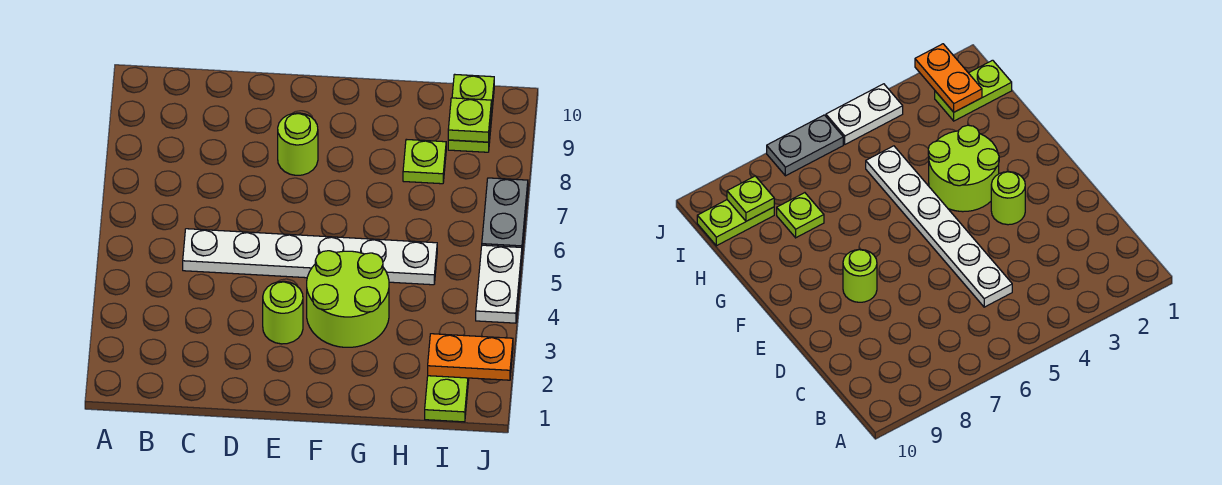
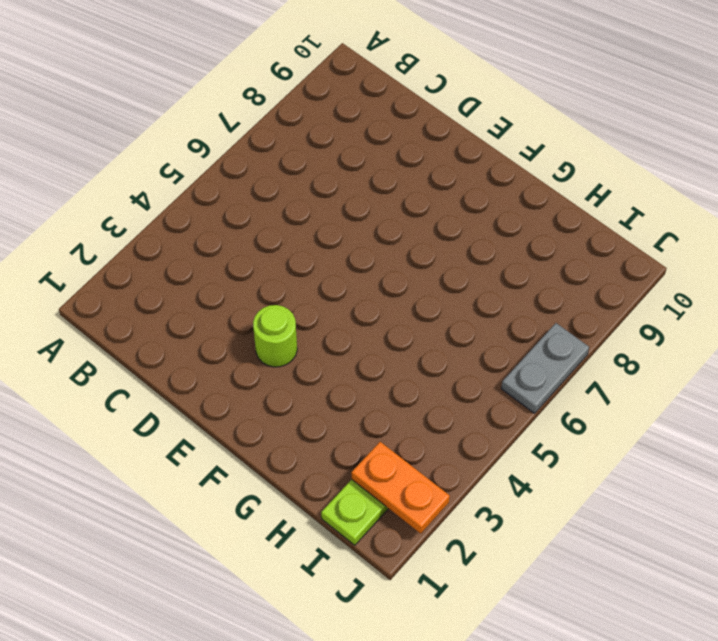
none -> white 1x6 plate [183,229,437,285]
none -> lime 1x1 round brick [278,113,318,175]

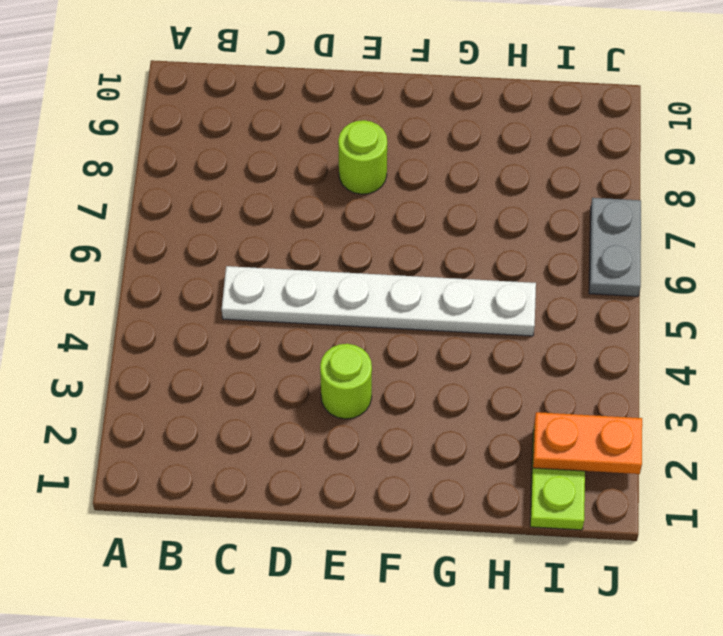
none -> lime 2x2 round brick [307,251,389,347]
none -> lime 1x1 plate [403,139,446,184]

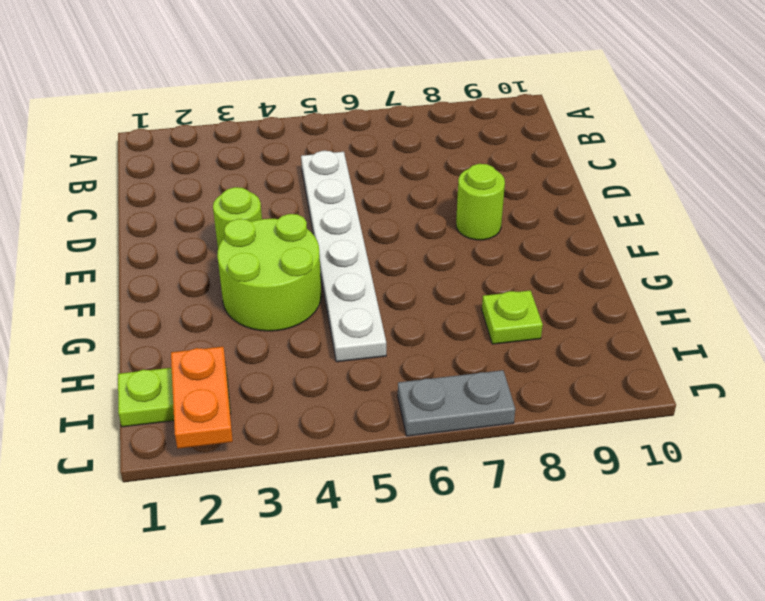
none -> lime 1x2 plate [448,74,494,152]
none -> white 1x2 plate [476,245,522,323]

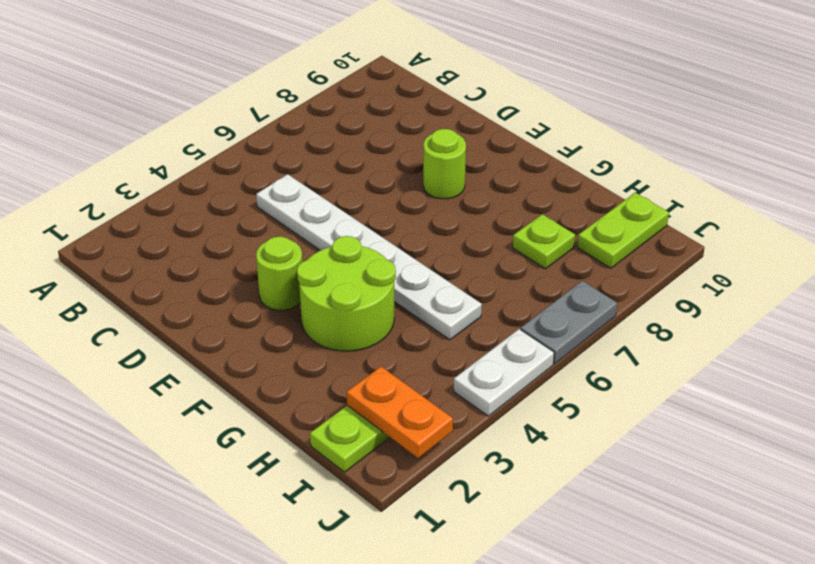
none -> lime 1x1 plate [448,98,491,142]

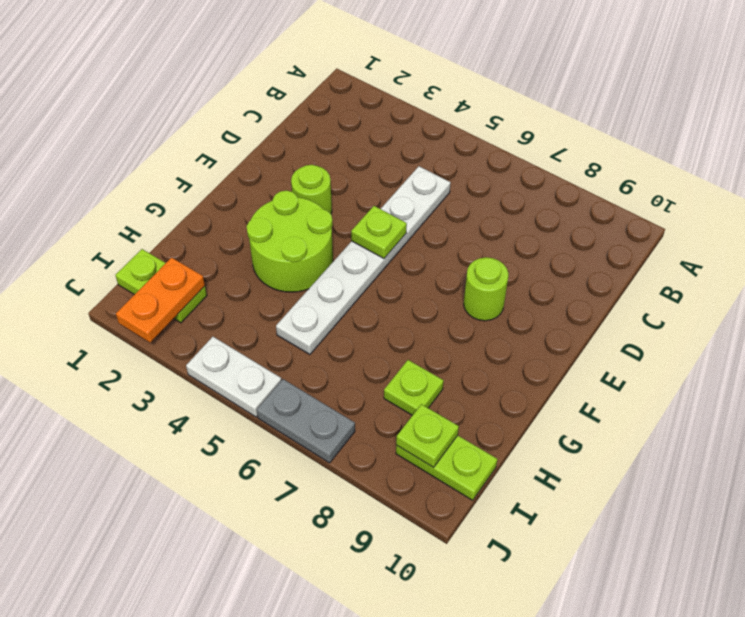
lime 1x1 plate [351,206,407,258] -> none

